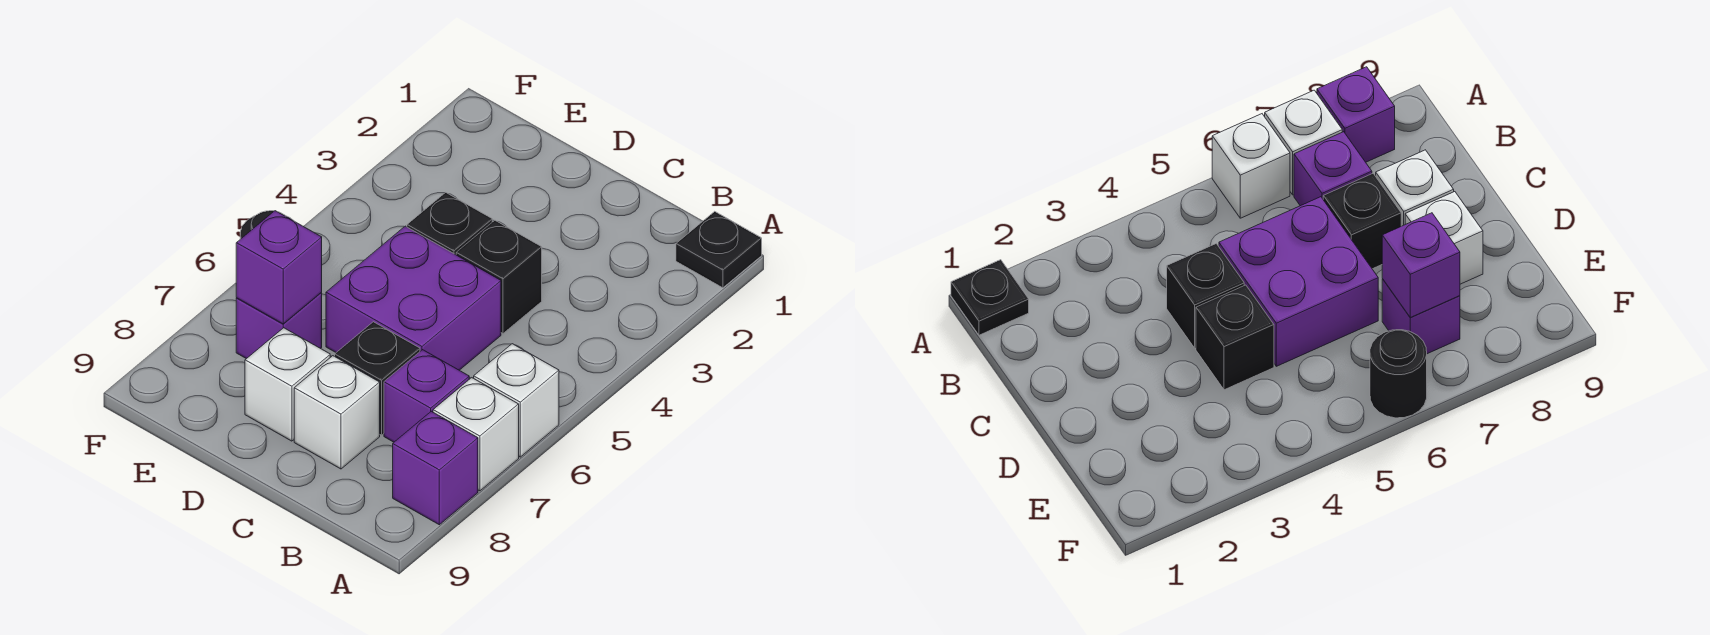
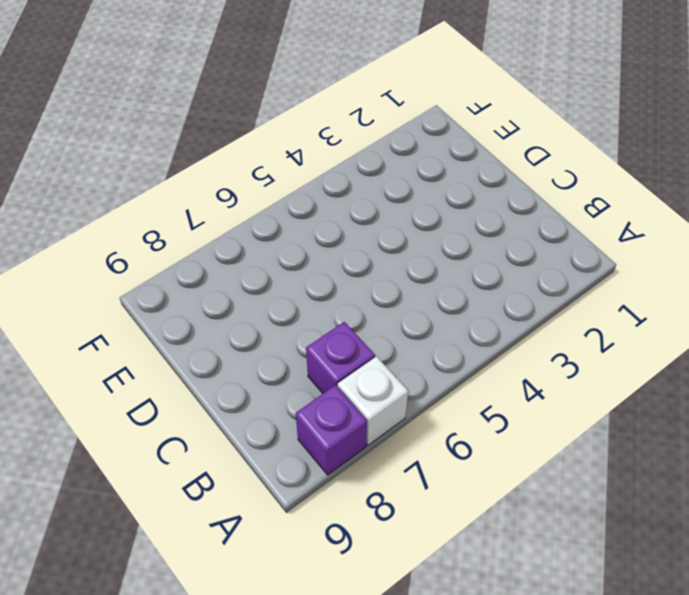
none -> black 1x1 plate [676,211,762,288]
none -> white 1x1 brick [474,344,559,457]
none -> black 1x1 brick [456,220,542,333]

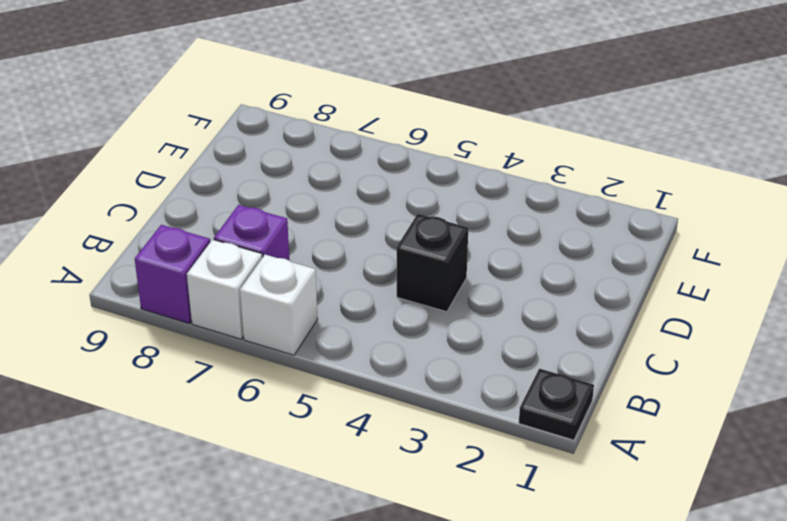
none -> purple 2x2 brick [326,226,501,370]
none -> black 1x1 brick [335,322,420,435]
none -> white 1x1 brick [294,356,380,469]

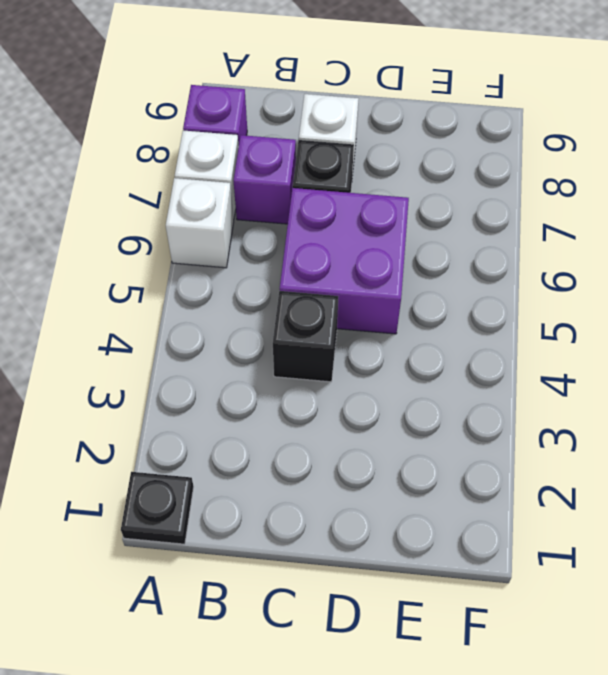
none -> black 1x1 brick [407,192,492,255]
none -> white 1x1 brick [245,328,330,441]
none -> purple 1x1 brick [236,293,322,359]

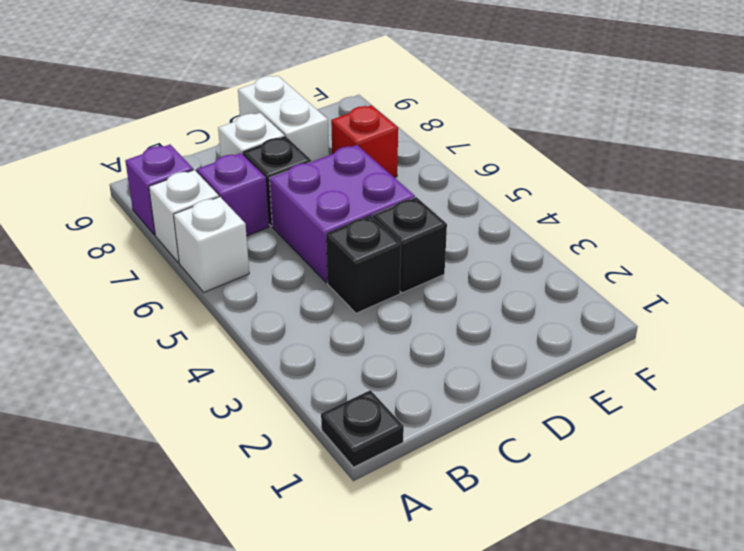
white 1x2 brick [238,76,329,162] -> white 1x1 brick [245,328,330,441]
red 1x1 brick [331,105,398,177] -> purple 1x1 brick [236,293,322,359]
none -> black 1x1 round brick [1370,330,1427,418]
none -> purple 1x1 brick [236,211,322,324]

